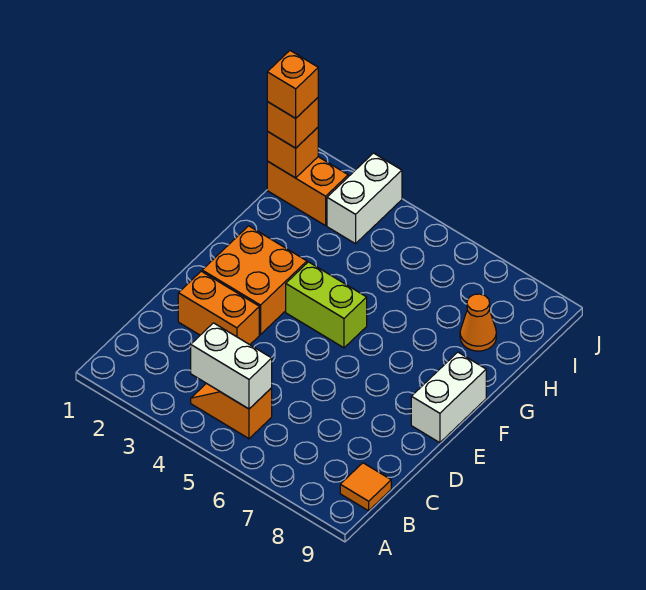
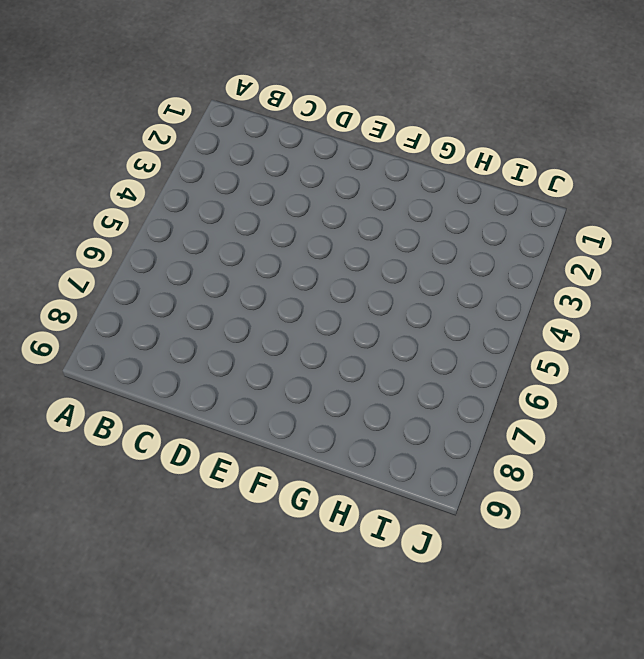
none -> orange 1x2 slope [191,383,272,439]
none -> orange 1x1 tile [340,463,391,511]
none -> orange 1x2 brick [178,271,259,345]

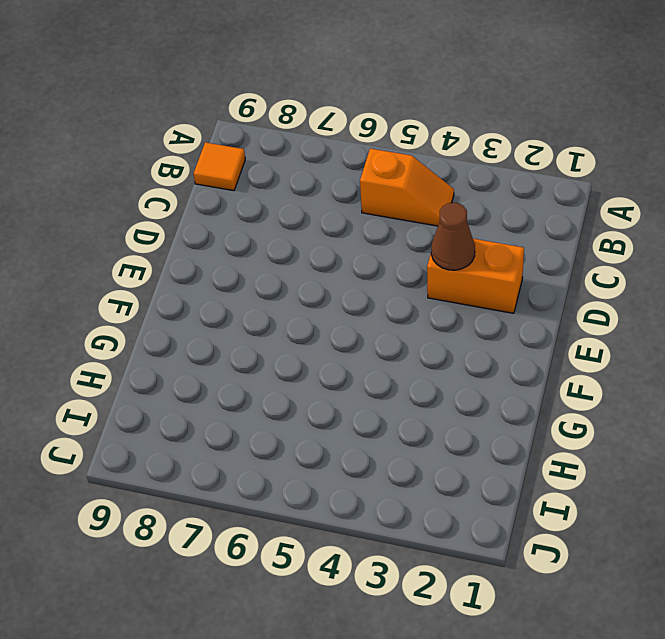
brown 1x1 cone [431,203,475,270] -> none
none -> orange 2x2 brick [202,226,307,334]
none -> white 1x2 brick [411,352,486,443]
none -> lime 1x2 brick [286,262,367,348]

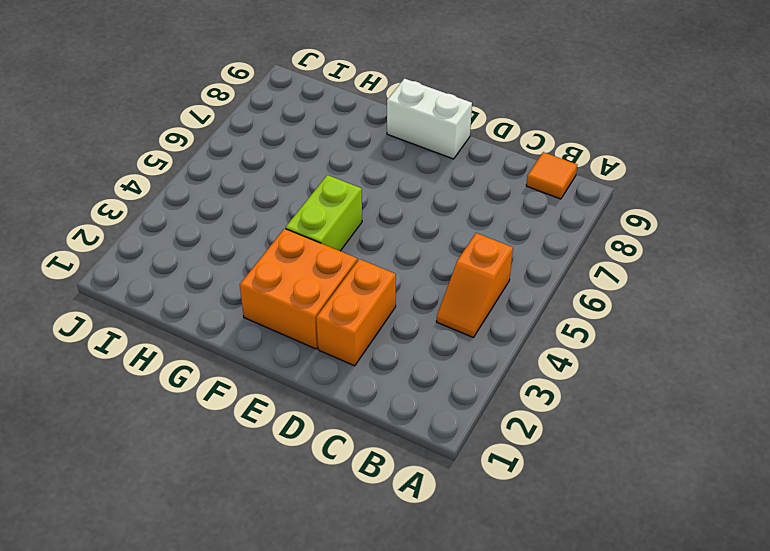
none -> orange 1x1 cone [460,294,496,351]
none -> orange 1x2 brick [267,157,348,226]
none -> white 1x2 brick [327,153,402,244]

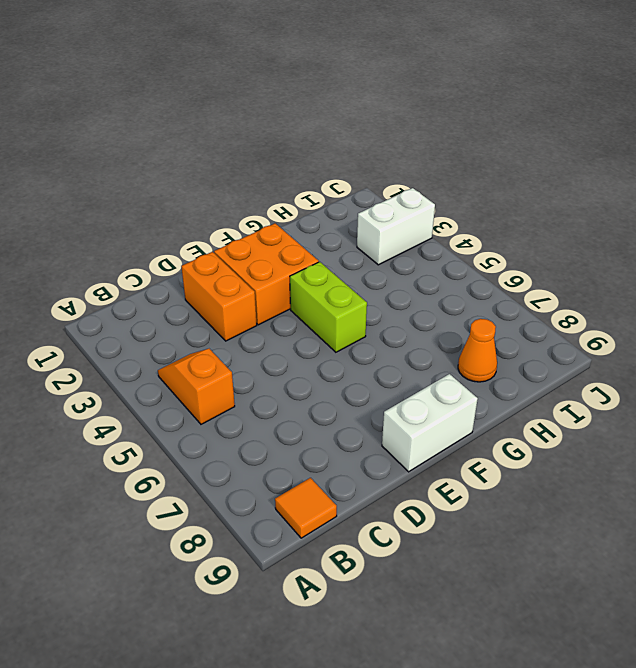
none -> orange 1x2 brick [267,157,348,226]
none -> white 1x2 brick [191,323,272,409]
none -> orange 1x1 brick [267,128,318,178]

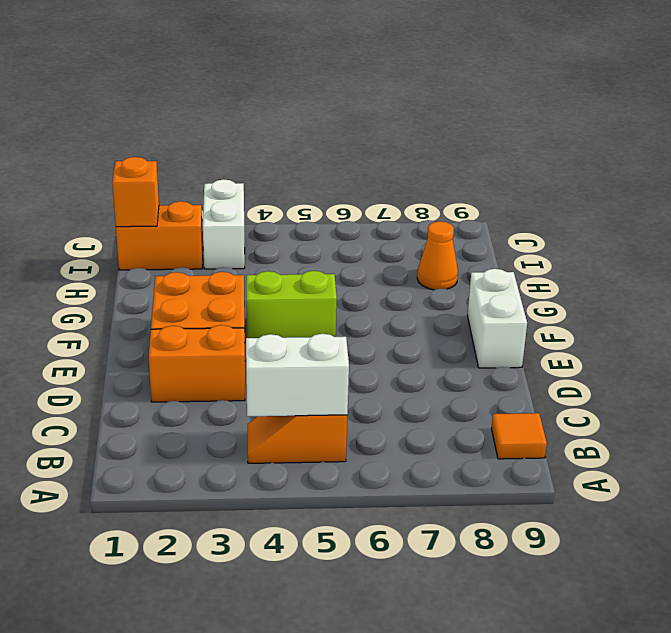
none -> orange 1x1 brick [267,98,318,148]
none -> orange 1x1 brick [267,51,318,118]

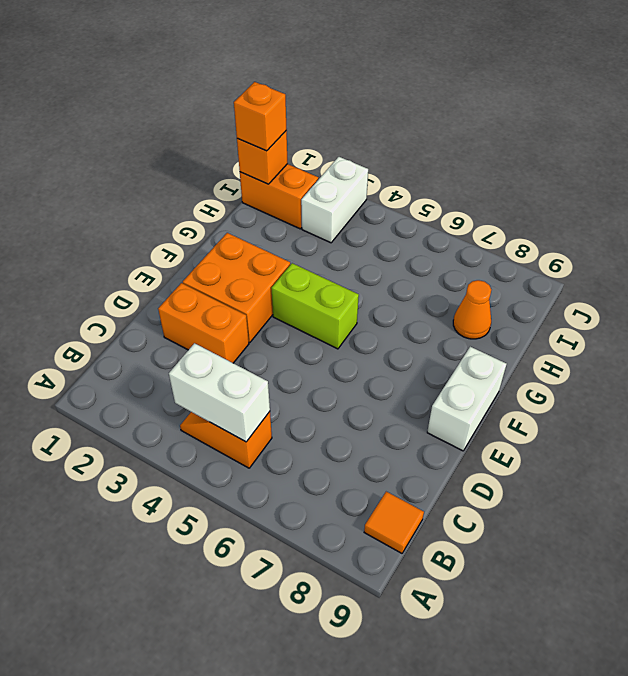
none -> orange 1x1 brick [267,51,318,118]

